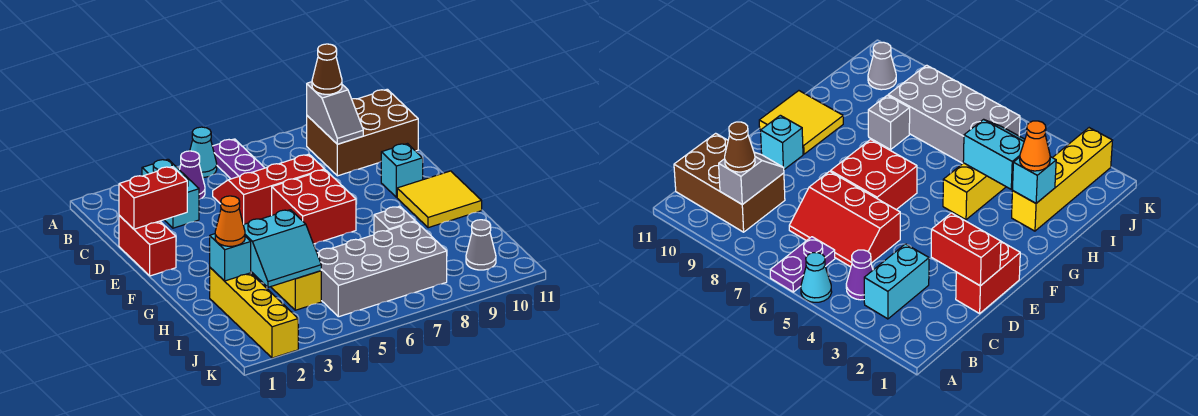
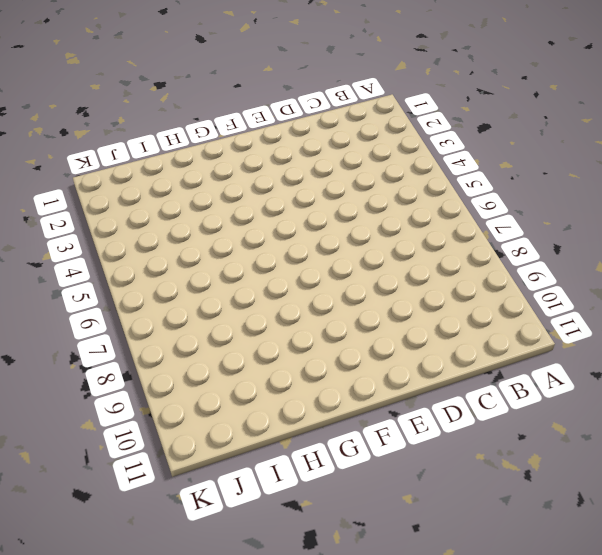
none -> cyan 1x1 cone [190,127,217,177]
none -> purple 1x2 plate [212,139,264,179]
none -> cyan 1x2 brick [142,159,199,228]

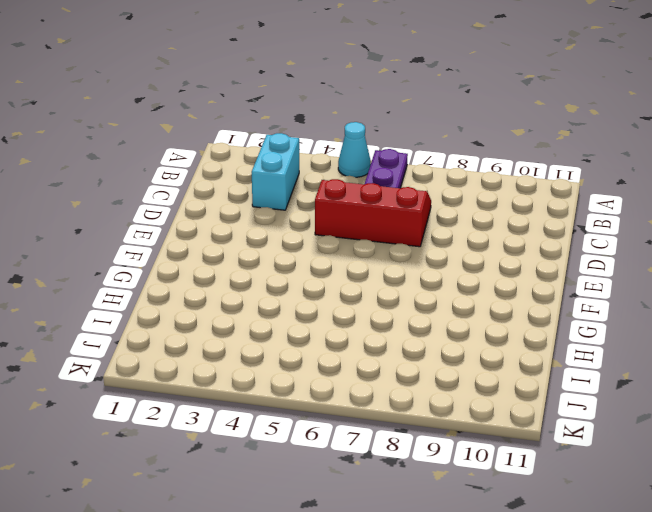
none -> purple 1x1 cone [180,151,205,199]
none -> brown 2x3 brick [307,89,418,176]
none -> red 1x2 brick [119,215,176,276]

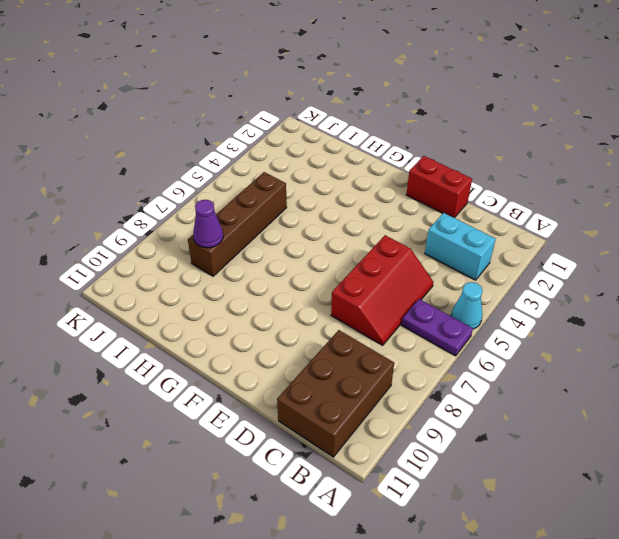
brown 1x4 brick [188,172,287,276] -> grey 2x4 brick [317,222,447,317]
purple 1x1 cone [193,200,223,248] -> purple 1x1 cone moved to [180,151,205,199]
none -> red 2x2 brick [272,170,356,244]
none -> cyan 1x1 brick [381,144,423,197]
none -> yellow 2x2 tile [397,171,482,228]

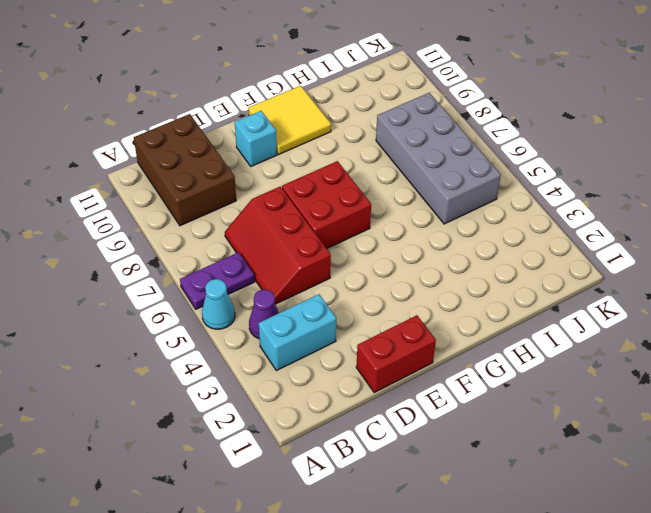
none -> yellow 1x3 brick [271,271,321,310]
none -> yellow 1x4 brick [210,268,298,358]
none -> grey 1x1 brick [374,206,415,234]

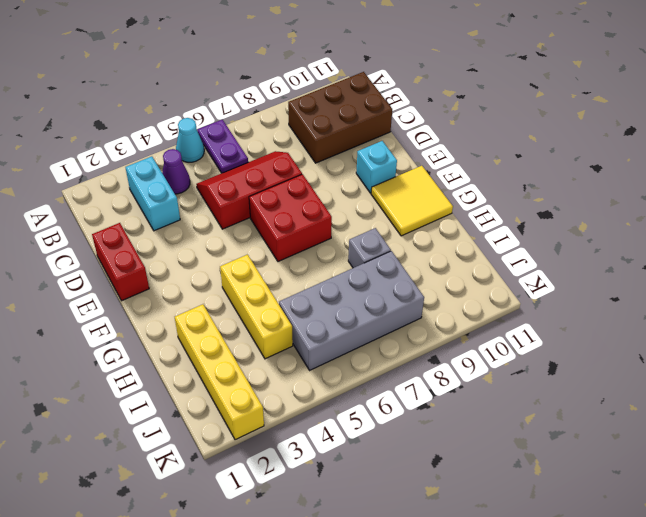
none -> grey 1x1 cone [466,220,496,270]
none -> grey 1x2 slope [307,82,363,144]
none -> red 1x2 brick [119,167,187,229]

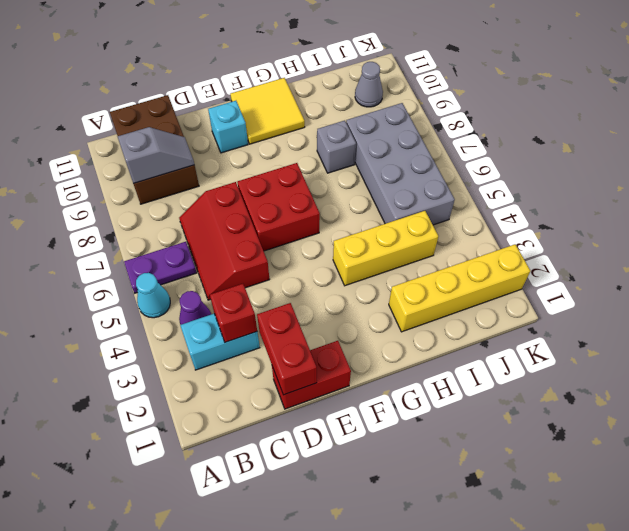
red 1x1 brick [210,284,257,342] -> none
none -> cyan 1x1 brick [210,234,251,281]
none -> cyan 2x2 slope [243,210,321,287]
none -> brown 1x1 cone [312,44,342,94]

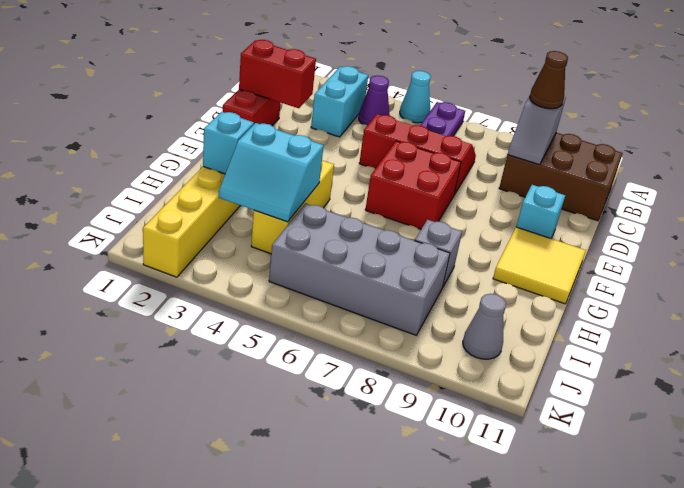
none -> orange 1x1 cone [215,196,245,246]

